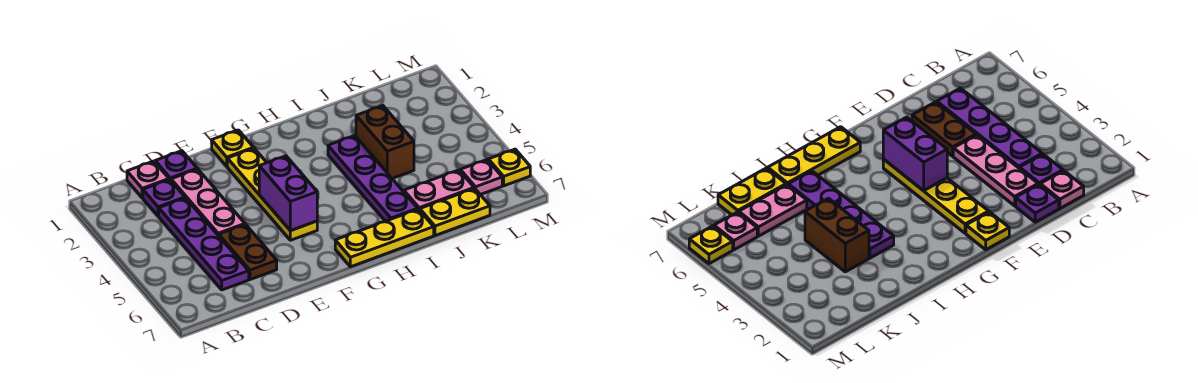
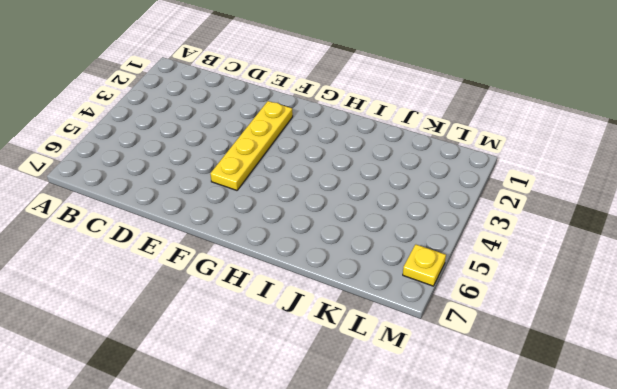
none -> pink 1x1 plate [127,161,169,198]
none -> purple 1x1 plate [143,180,185,216]
none -> purple 1x4 plate [159,198,249,290]

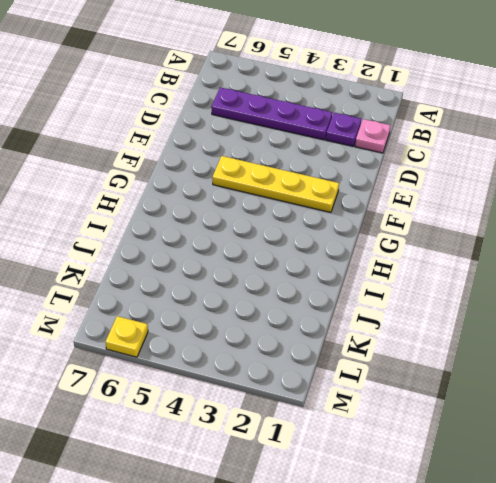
none -> purple 1x1 plate [155,151,197,180]
none -> pink 1x3 plate [171,169,245,236]
none -> brown 1x2 plate [219,224,277,280]

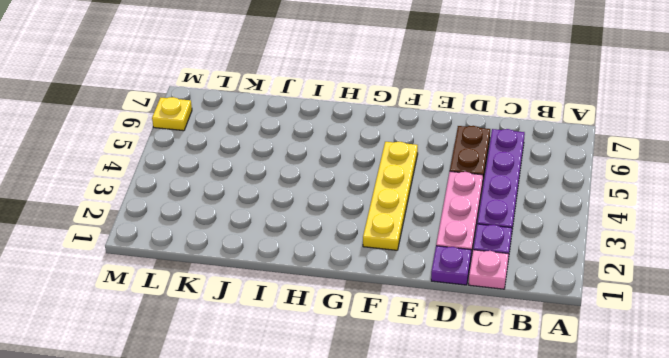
none -> yellow 1x1 plate [212,130,254,166]
none -> yellow 1x3 plate [335,209,434,267]
none -> purple 1x4 plate [328,136,418,221]

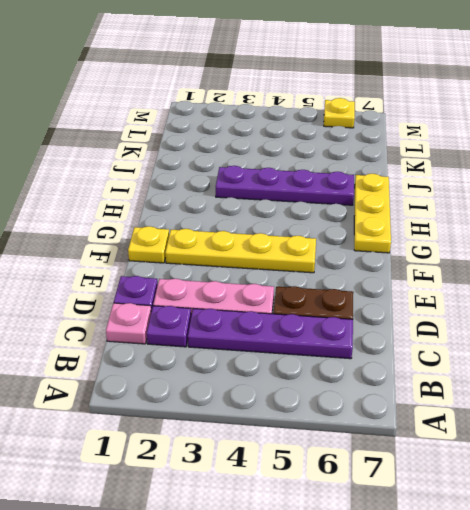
none -> brown 1x2 brick [356,106,414,178]
none -> pink 1x2 plate [404,170,474,210]
none -> yellow 1x2 plate [420,188,490,236]

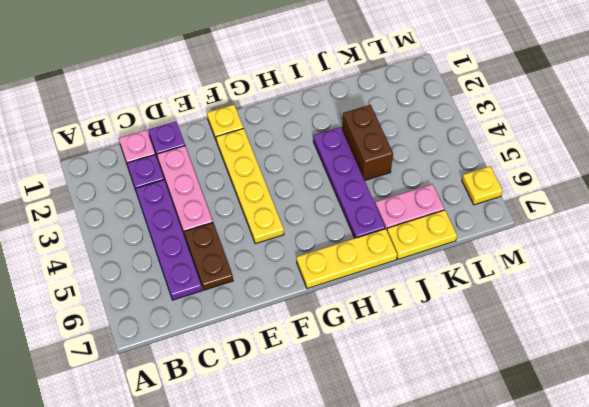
none -> pink 1x1 plate [460,160,502,195]
none -> purple 1x2 brick [259,156,317,231]

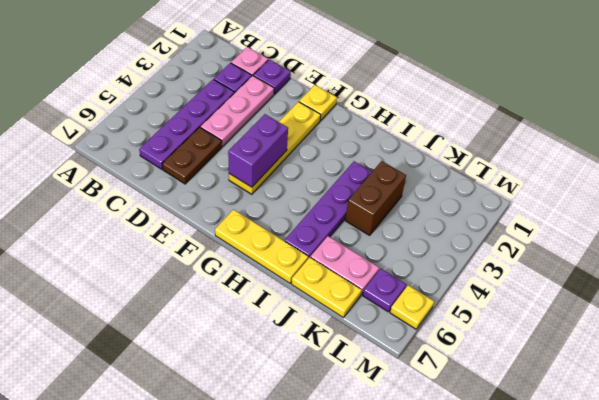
purple 1x1 plate [363,269,406,312] -> pink 1x1 plate [460,160,502,195]

